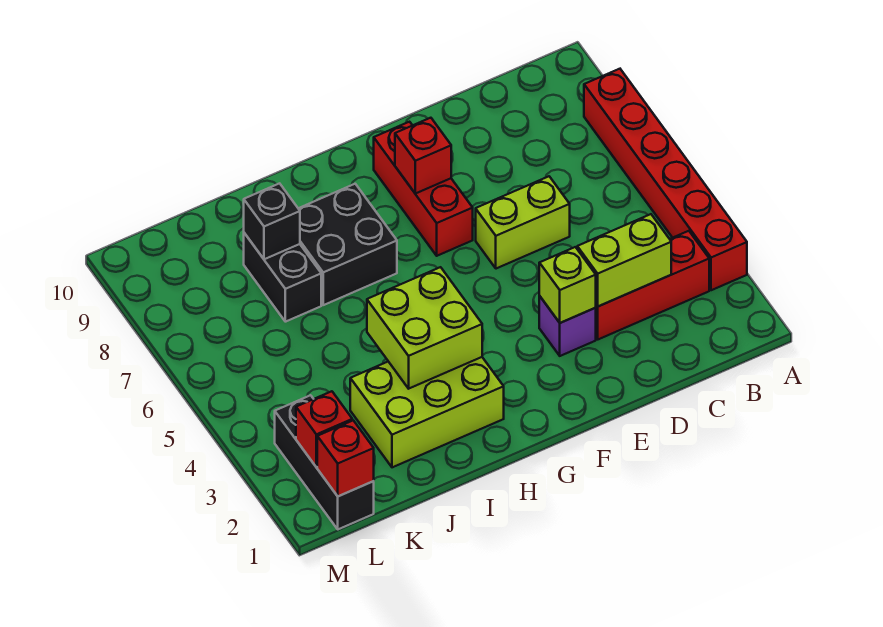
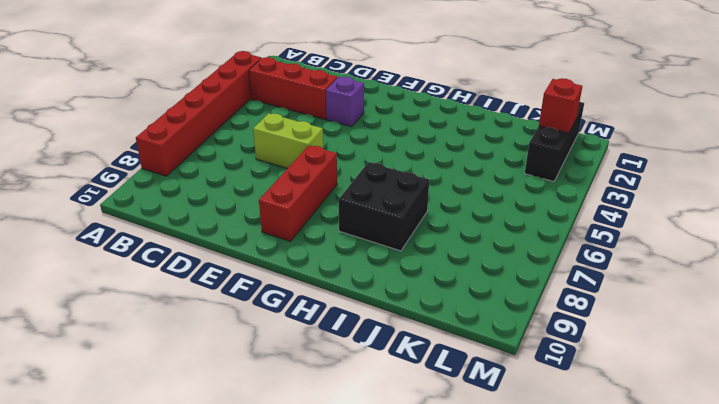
none -> lime 2x3 brick [350,357,504,467]
none -> black 1x2 brick [244,233,321,322]
none -> lime 1x2 brick [577,214,671,306]

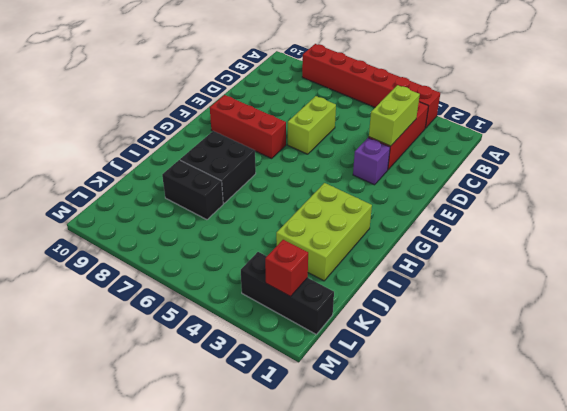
none -> lime 1x1 brick [539,247,596,323]
none -> red 1x1 brick [395,118,451,194]
none -> lime 2x2 brick [367,267,482,389]

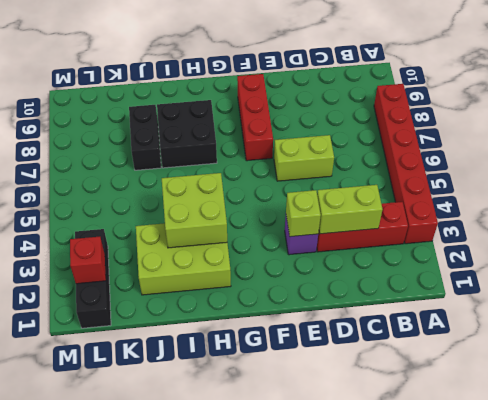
none -> red 1x1 brick [395,118,451,194]
none -> black 1x1 brick [244,183,300,259]
none -> red 1x1 brick [317,420,374,496]

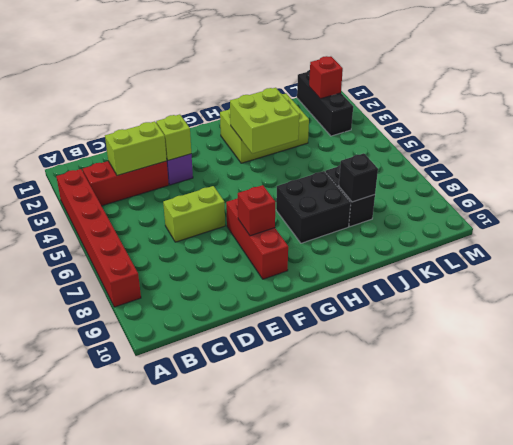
none -> red 1x1 brick [317,420,374,496]

